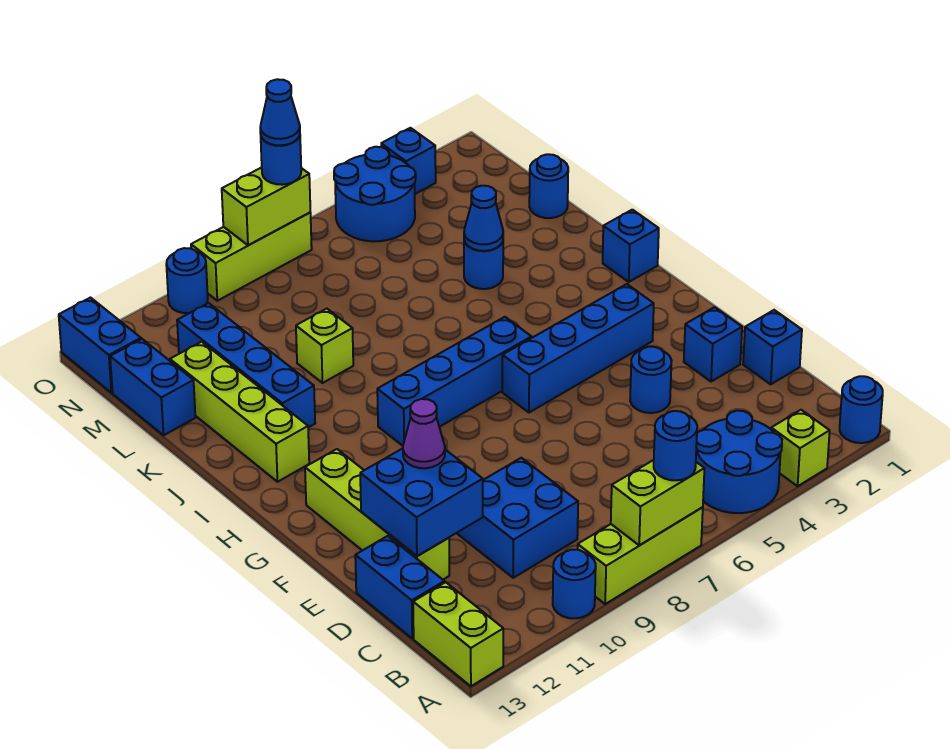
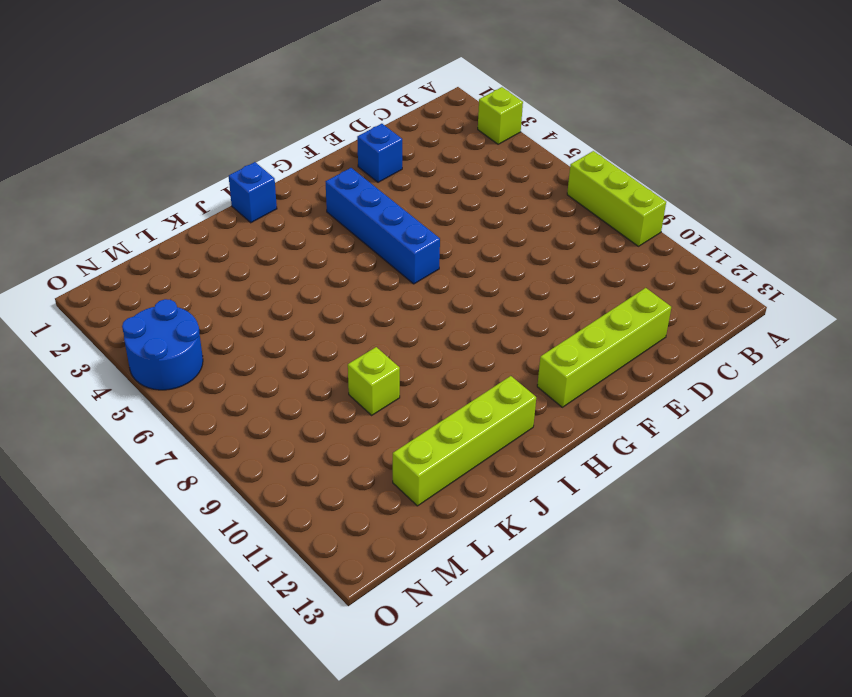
none -> blue 1x1 round brick [840,376,883,443]
none -> blue 2x2 round brick [696,411,782,513]
none -> blue 1x1 round brick [553,550,596,618]
none -> lime 1x2 brick [413,582,503,686]

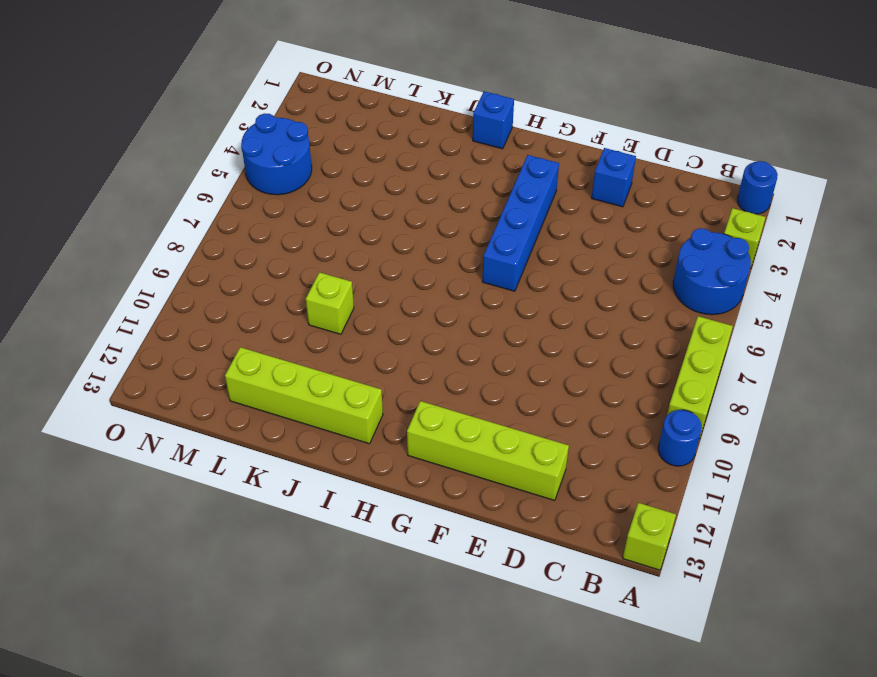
lime 1x1 brick [623,503,676,570] -> lime 1x2 brick [413,582,503,686]
none -> blue 2x2 brick [457,458,578,578]
none -> blue 1x2 brick [355,536,444,638]
none -> blue 1x1 brick [743,310,802,384]
none -> blue 1x1 round brick [630,347,672,413]

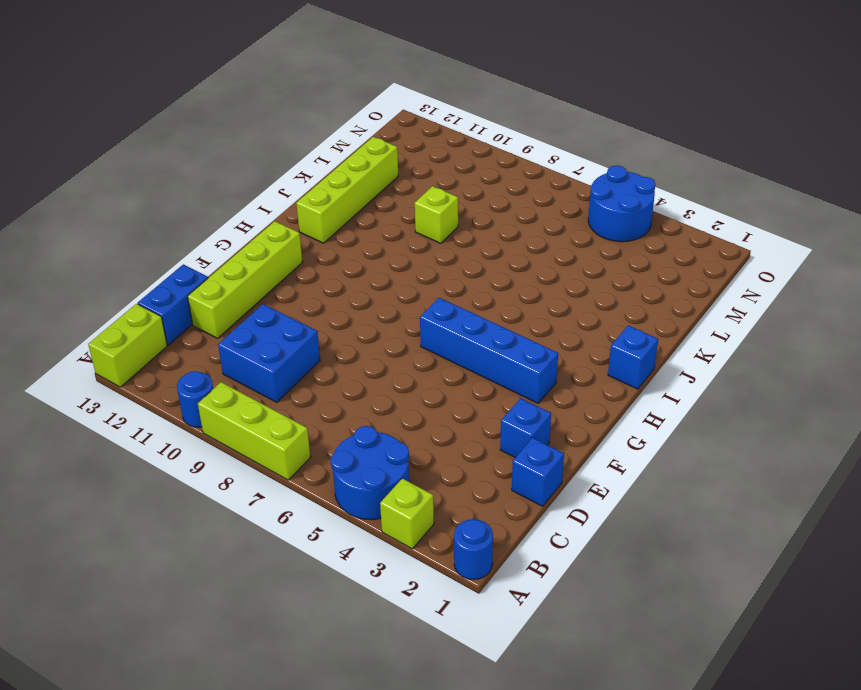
none -> blue 1x1 round brick [630,347,672,413]
none -> blue 1x4 brick [377,317,532,446]
none -> blue 1x4 brick [177,303,315,427]
none -> blue 1x1 round brick [464,241,503,289]

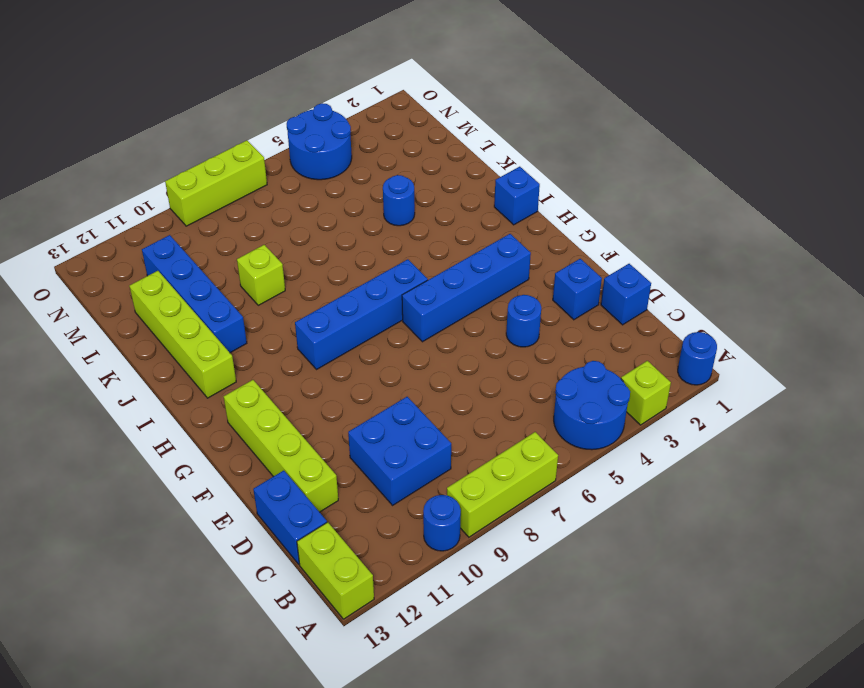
none -> blue 1x1 round brick [529,154,568,218]
none -> blue 1x2 brick [110,339,195,435]
none -> blue 1x2 brick [59,298,141,393]
none -> blue 1x1 brick [381,128,436,194]

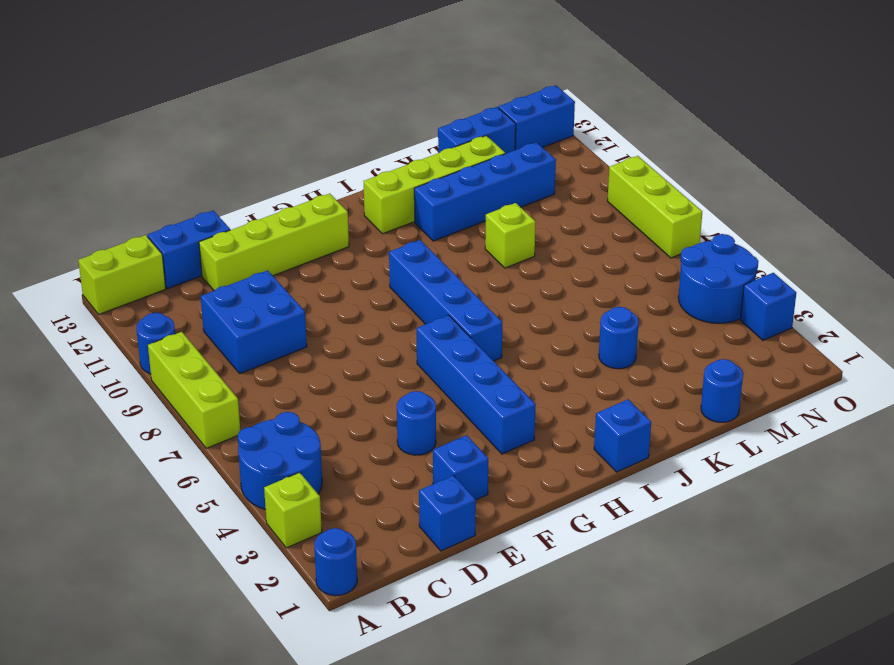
none -> blue 1x1 round brick [166,248,208,313]
none -> lime 1x2 brick [611,460,705,545]
none -> blue 2x2 brick [360,448,483,556]
none -> blue 1x1 cone [464,186,503,251]

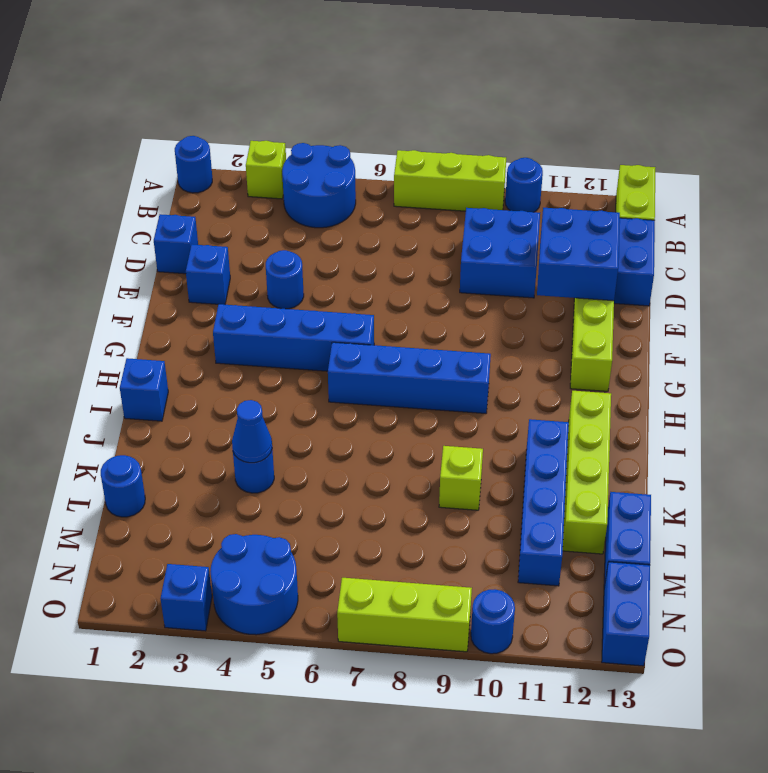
none -> lime 1x2 brick [611,460,705,545]
none -> lime 1x2 brick [222,167,310,245]
none -> blue 1x1 round brick [654,411,697,480]
none -> purple 1x1 cone [403,399,445,468]

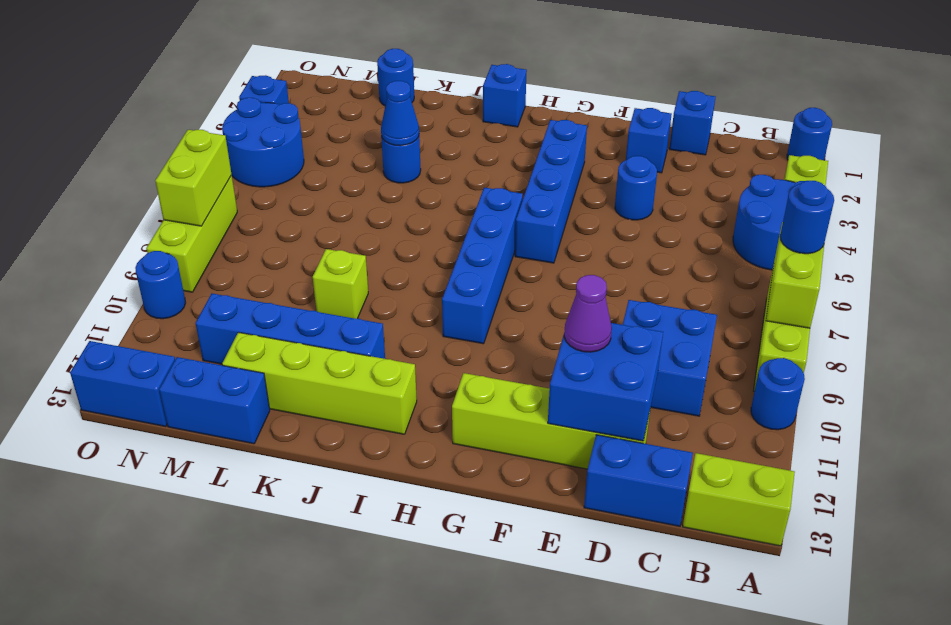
none -> blue 1x1 round brick [261,136,301,185]
none -> blue 1x1 cone [260,79,300,145]

